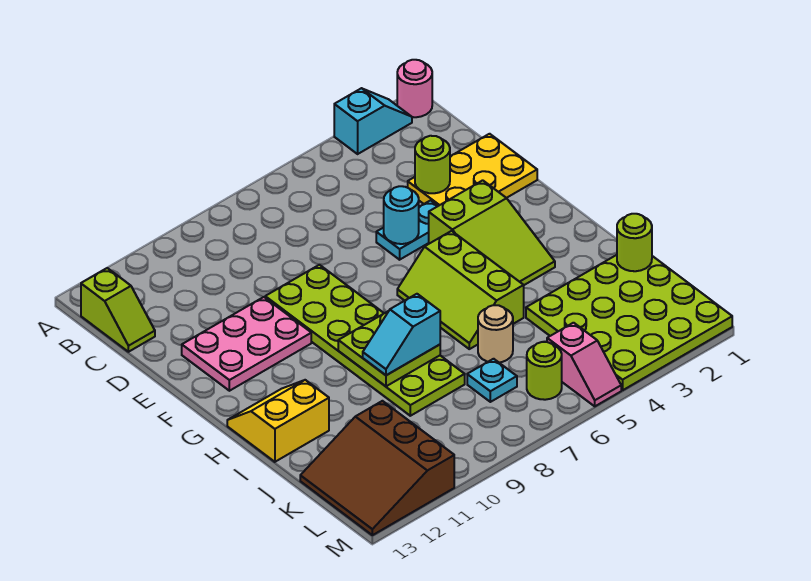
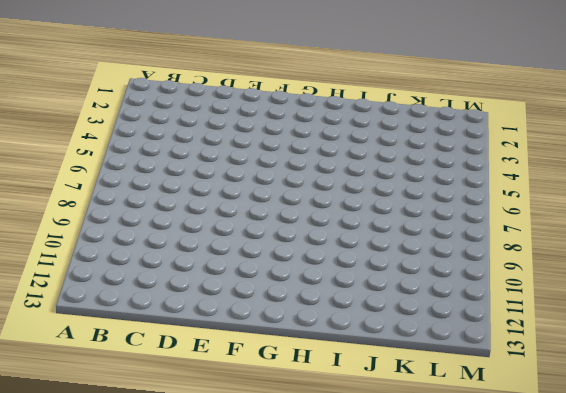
none -> pink 1x1 round brick [397,60,432,117]
none -> cyan 1x2 slope [334,88,412,154]
none -> lime 1x2 slope [81,268,155,352]

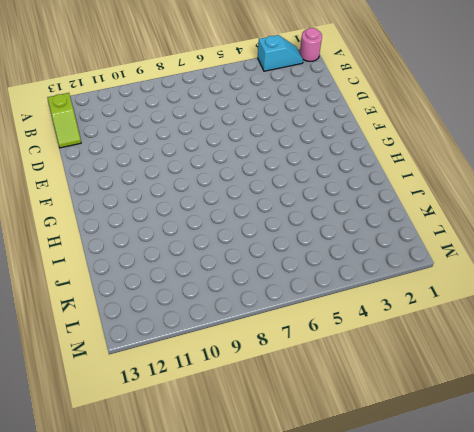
none -> yellow 2x3 plate [408,134,537,206]
none -> cyan 1x2 plate [376,200,438,260]
none -> lime 2x6 plate [265,265,465,416]

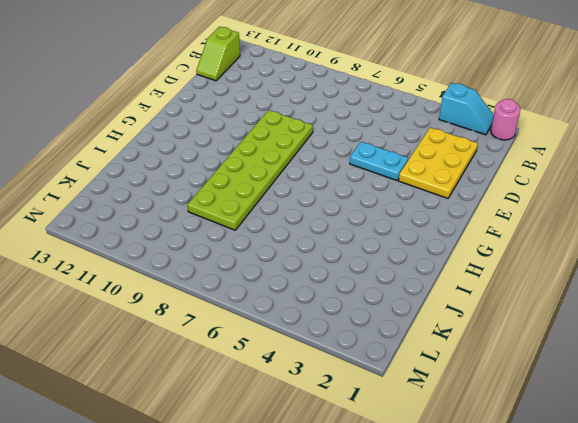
yellow 2x3 plate [399,128,478,198] -> yellow 2x3 plate turned to [408,134,537,206]
none -> pink 2x3 plate [182,297,311,391]
none -> lime 2x3 slope [429,180,555,285]
none -> lime 2x3 slope [397,231,524,349]

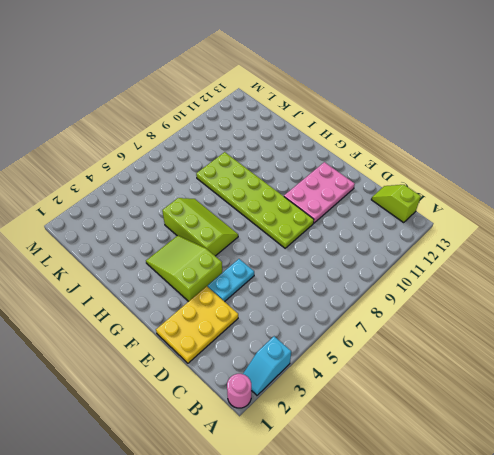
none -> yellow 2x2 slope [227,380,329,462]
none -> lime 4x4 plate [526,255,732,390]
none -> tan 1x1 round brick [478,305,513,362]

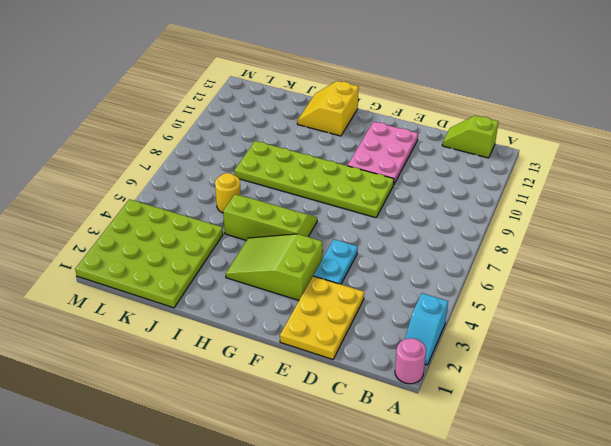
yellow 2x2 slope [297,81,359,136] -> yellow 2x2 slope turned to [227,380,329,462]
yellow 1x1 round brick [215,173,241,213] -> tan 1x1 round brick [478,305,513,362]
none -> cyan 1x1 plate [467,359,517,402]
none -> brown 3x3 slope [300,401,454,535]
none -> pink 1x2 slope [547,323,621,406]

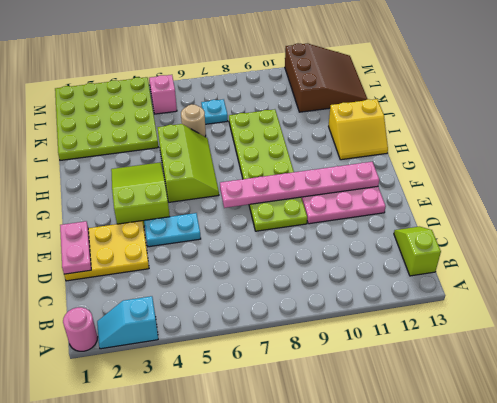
pink 1x2 plate [60,221,91,274] -> none
pink 1x6 plate [220,162,379,208] -> none
none -> lime 1x1 round brick [527,342,562,400]
none -> lime 1x1 round brick [415,136,450,193]
none -> cyan 1x1 round brick [384,186,419,244]

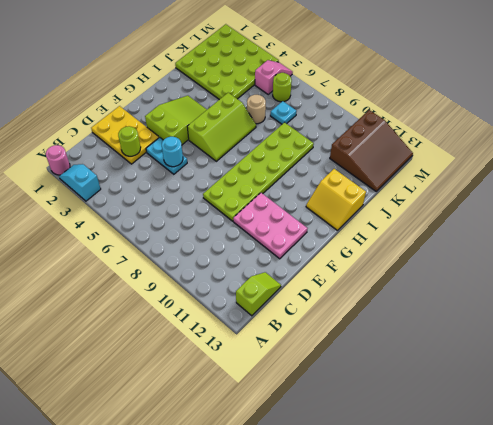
none -> lime 2x2 plate [338,311,440,386]
none -> lime 1x1 round brick [617,214,652,271]
none -> cyan 1x2 slope [363,294,440,375]

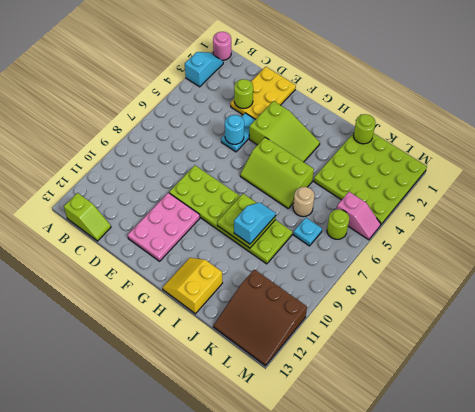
cyan 1x2 slope [234,202,276,244] -> cyan 1x2 slope turned to [363,294,440,375]

